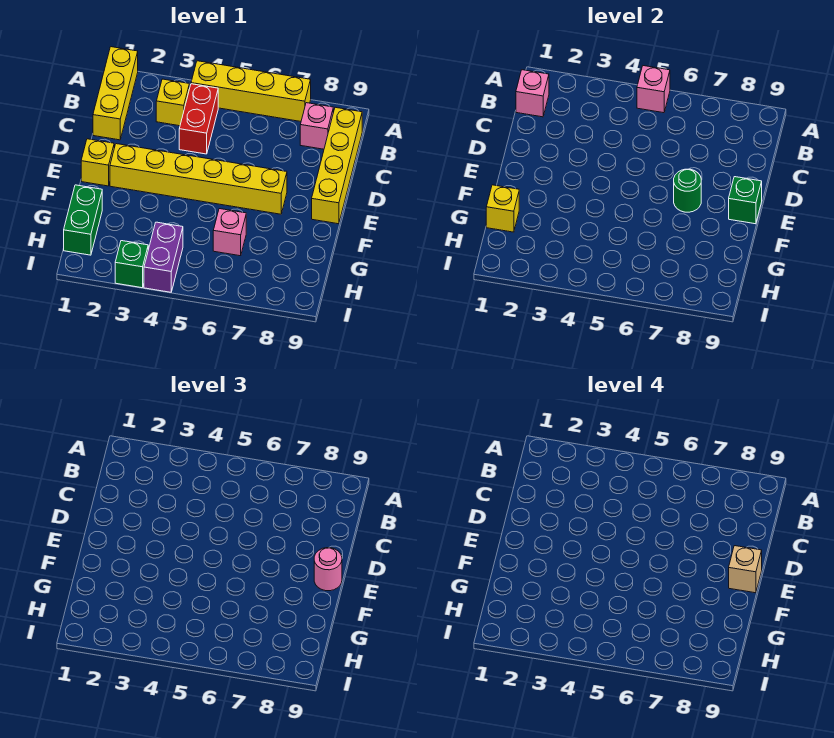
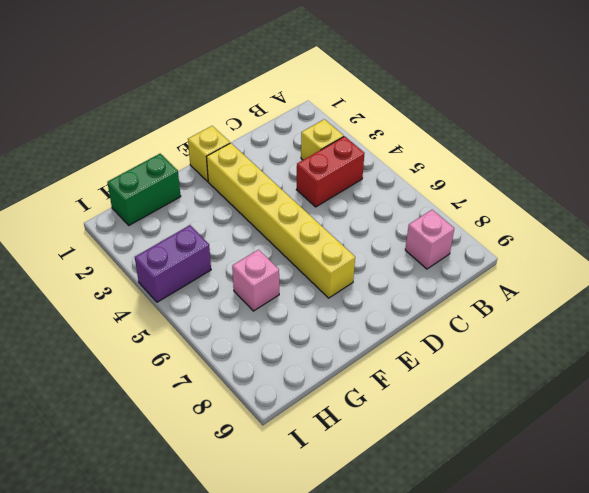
none -> yellow 1x3 brick [93,47,138,140]
none -> yellow 1x4 brick [191,61,311,121]
none -> yellow 1x4 brick [312,107,362,224]

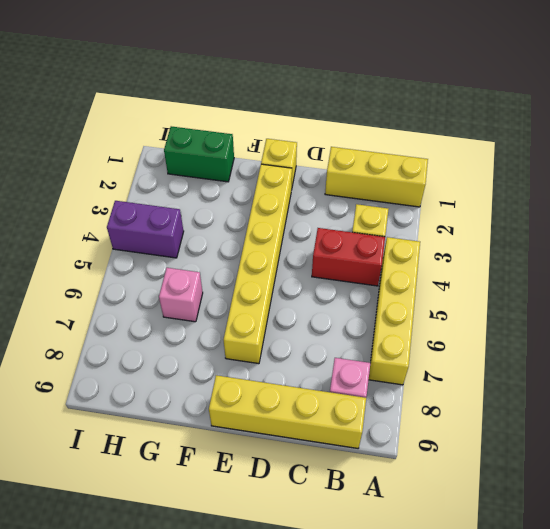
none -> green 1x1 brick [115,241,148,288]
none -> pink 1x1 brick [637,66,670,113]
none -> pink 1x1 brick [516,70,549,117]

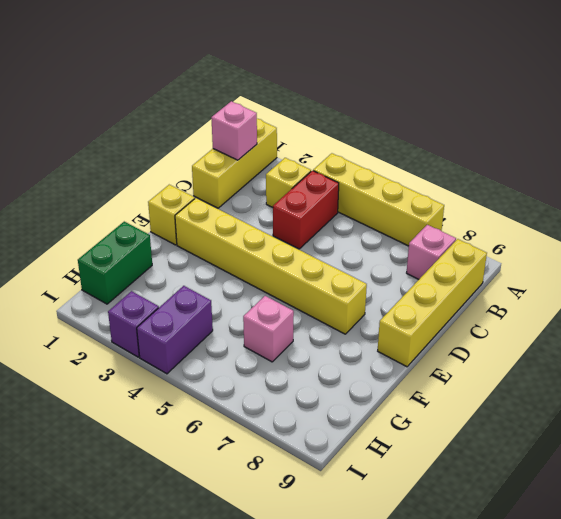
purple 1x1 brick [108,291,159,357] -> green 1x1 brick [115,241,148,288]
none -> pink 1x1 brick [637,66,670,113]
none -> green 1x1 round brick [674,169,701,212]
none -> green 1x1 brick [729,177,762,224]

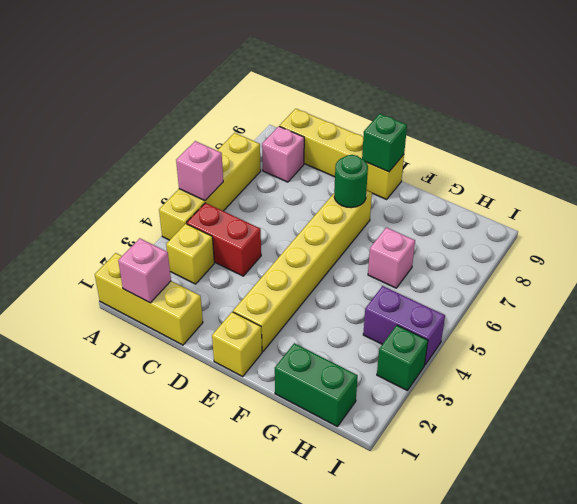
none -> yellow 1x1 brick [486,185,519,232]
none -> pink 1x1 round brick [314,548,342,591]
none -> tan 1x1 brick [729,546,762,593]

